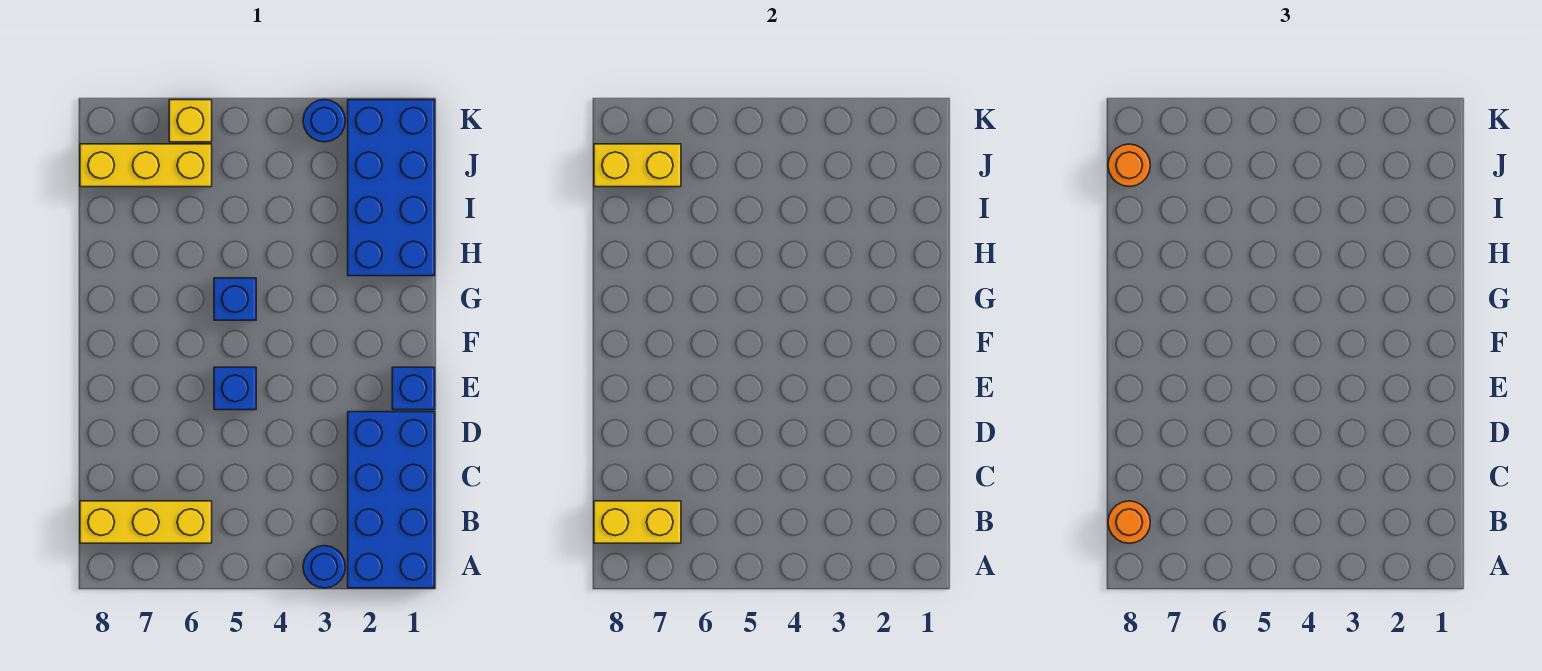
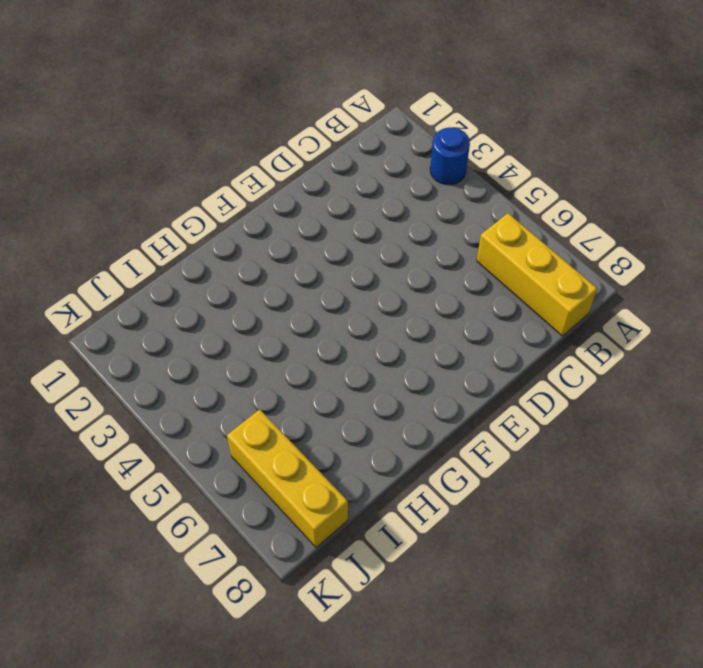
none -> blue 2x4 brick [348,412,435,588]
none -> blue 1x1 brick [392,367,435,410]
none -> blue 1x1 brick [214,367,256,410]

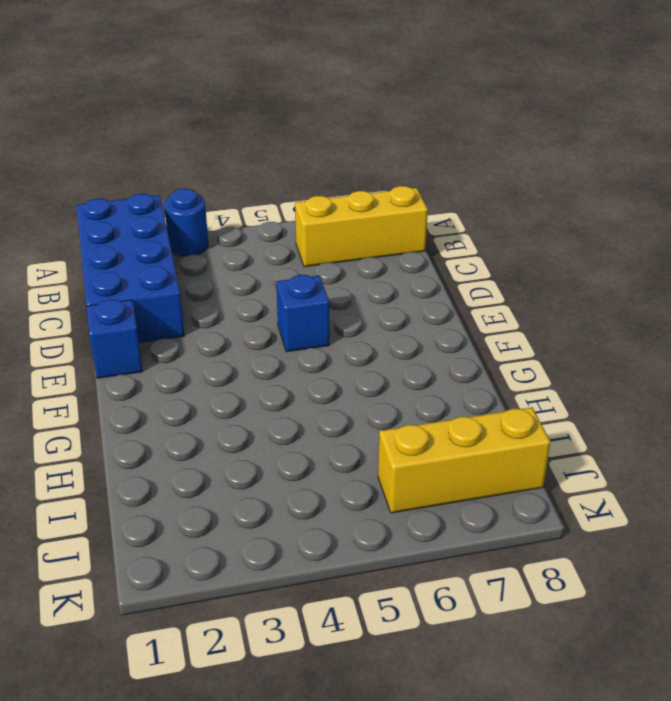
none -> blue 1x1 brick [214,278,256,320]
none -> blue 2x4 brick [348,100,435,276]
none -> blue 1x1 round brick [303,100,345,142]

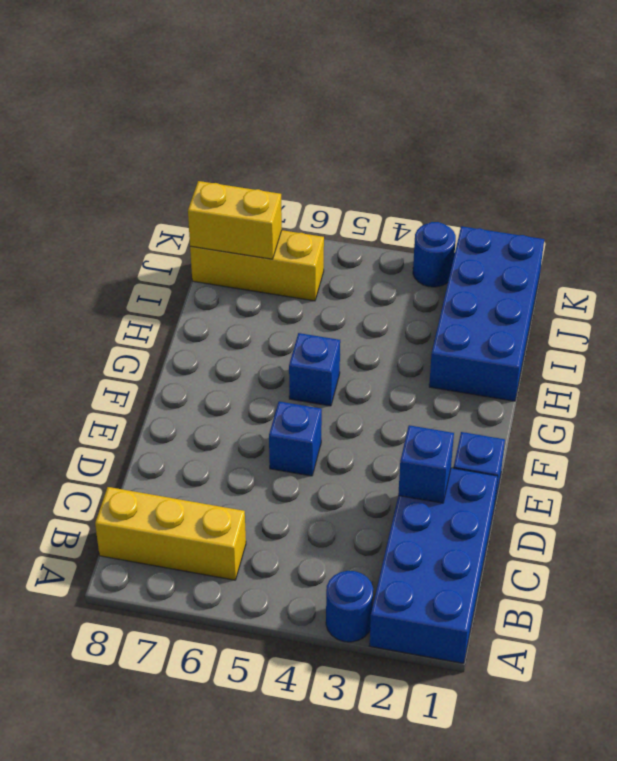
blue 1x1 brick [398,425,454,503] -> none
none -> yellow 1x1 brick [169,100,212,142]
none -> yellow 1x2 brick [594,501,681,543]
none -> orange 1x1 round brick [1108,501,1150,543]

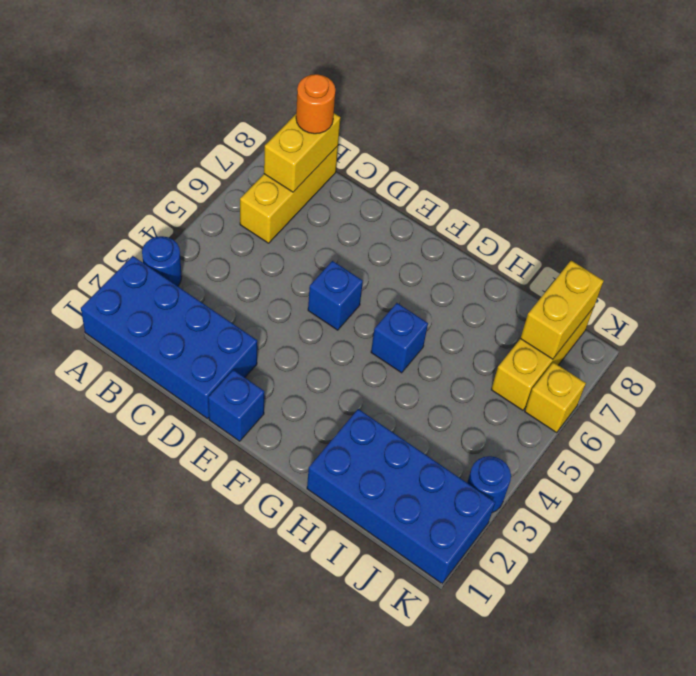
none -> orange 1x1 round brick [1108,144,1150,187]

